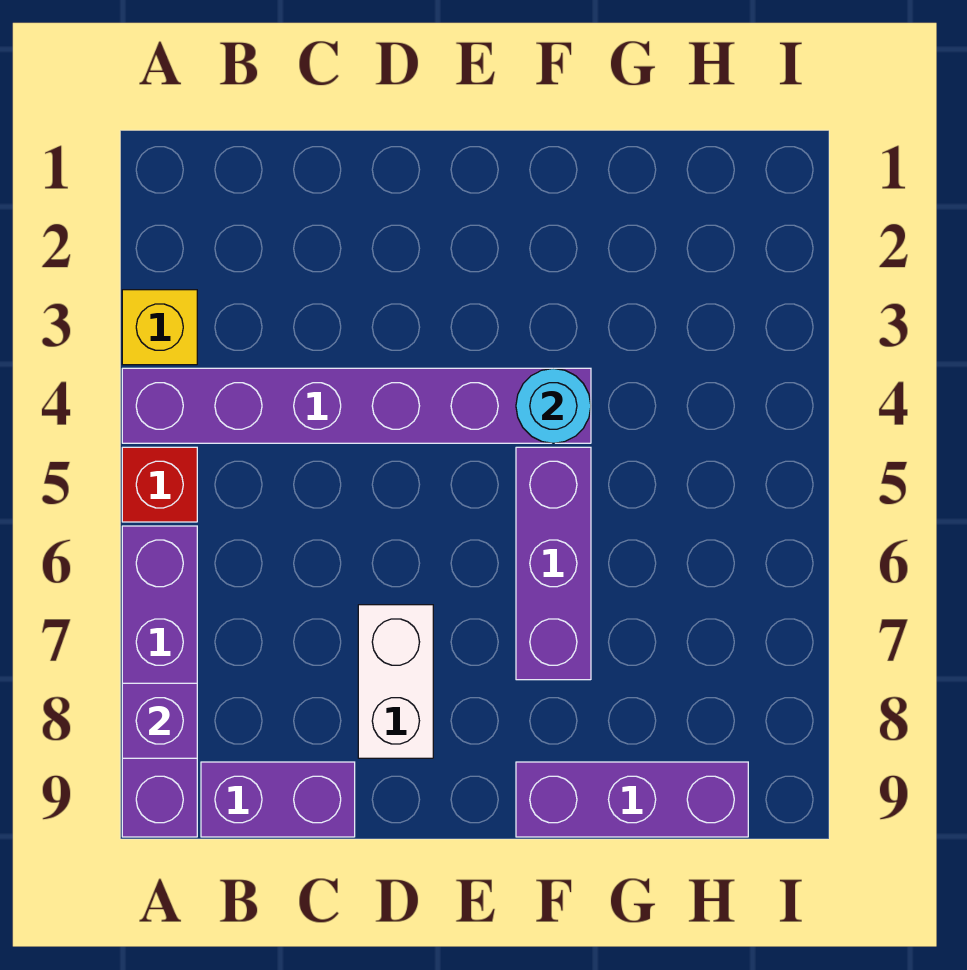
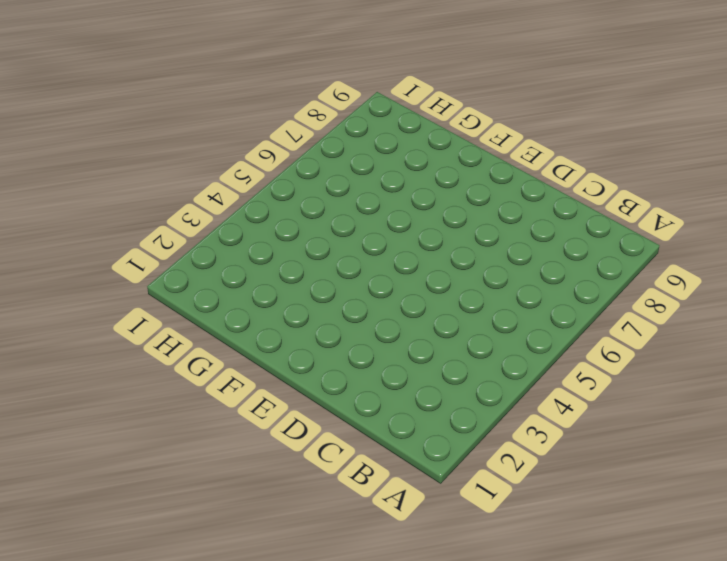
none -> yellow 1x1 brick [122,290,197,365]
none -> purple 1x6 brick [122,368,591,443]

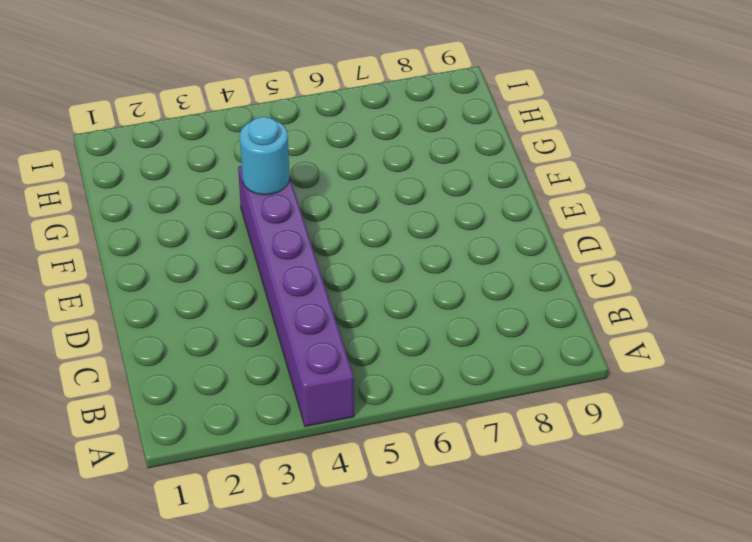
none -> yellow 1x1 brick [122,290,197,365]
none -> red 1x1 brick [122,447,197,522]

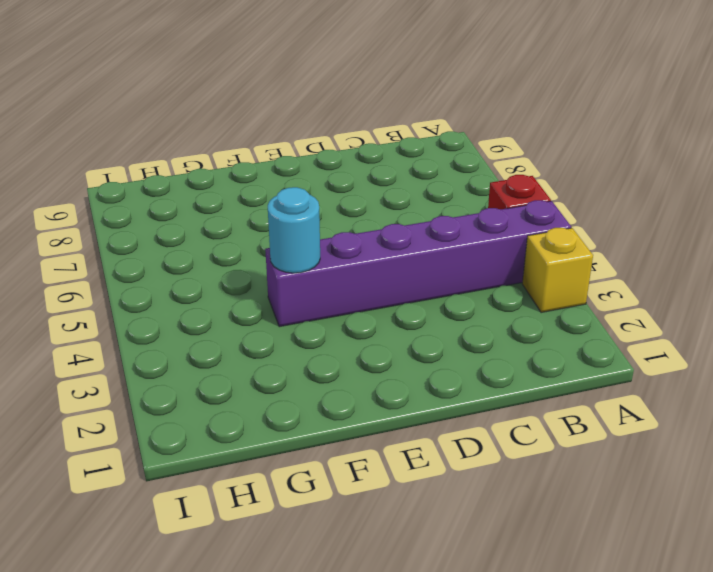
none -> purple 1x4 brick [122,526,197,837]
none -> purple 1x2 brick [201,762,355,837]

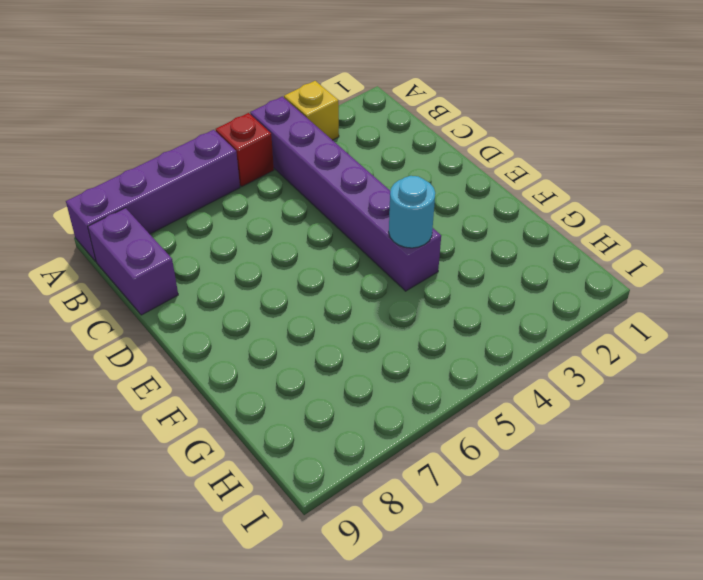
none -> white 1x2 brick [358,605,433,758]
none -> purple 1x3 brick [516,447,591,680]

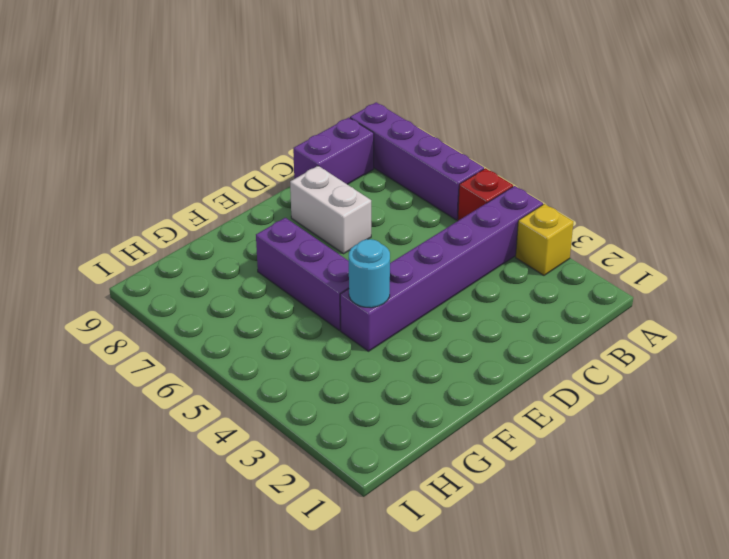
none -> purple 1x3 brick [516,762,748,837]
none -> purple 1x1 brick [122,683,197,758]

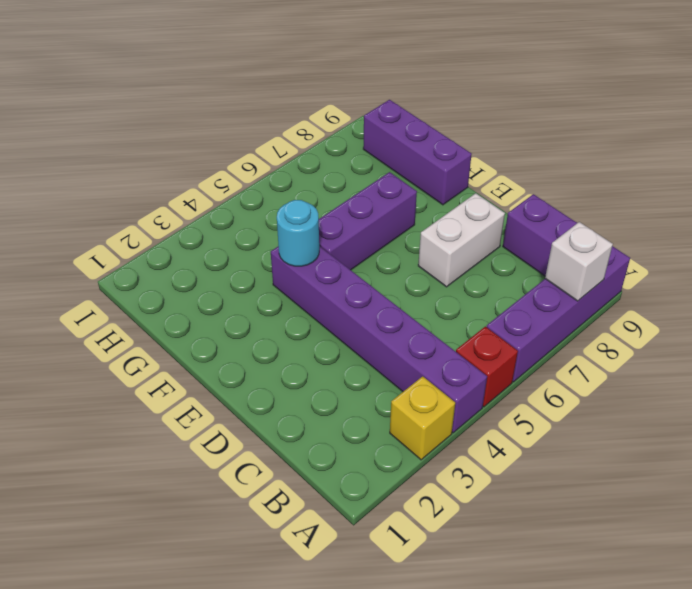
white 1x1 brick [545,222,613,301] -> purple 1x1 brick [122,683,197,758]

